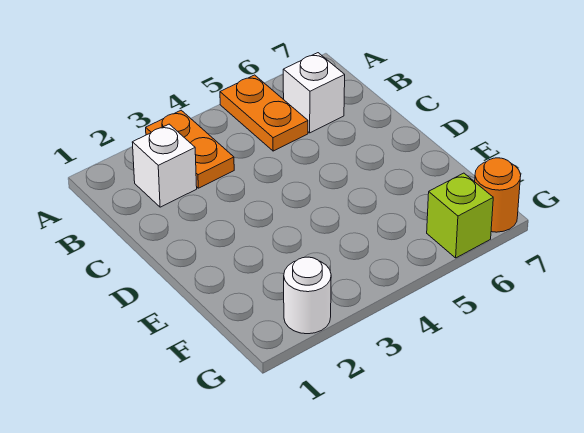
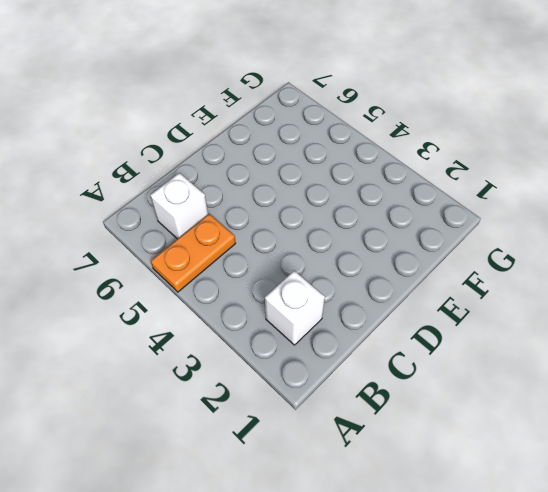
none -> orange 1x2 plate [146,110,234,188]
none -> white 1x1 round brick [284,257,331,334]

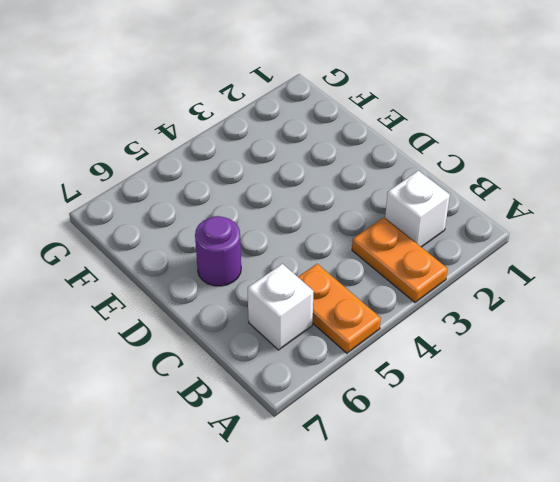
purple 1x1 round brick [195,216,241,286] -> none
none -> white 1x1 round brick [284,257,331,334]
none -> lime 1x1 brick [427,173,493,258]

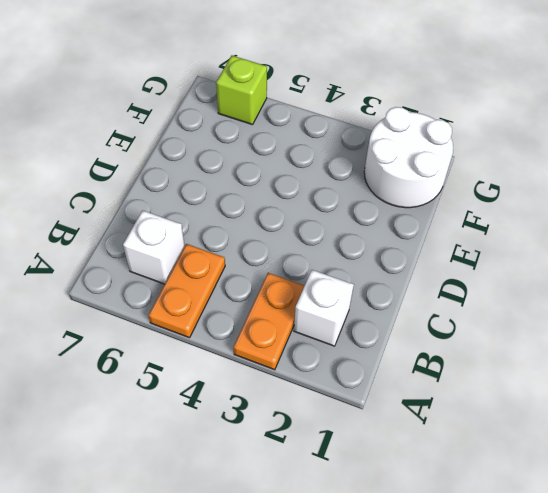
white 2x2 round brick [364,107,453,208] -> white 1x1 round brick [284,257,331,334]
none -> orange 1x1 round brick [475,158,521,232]

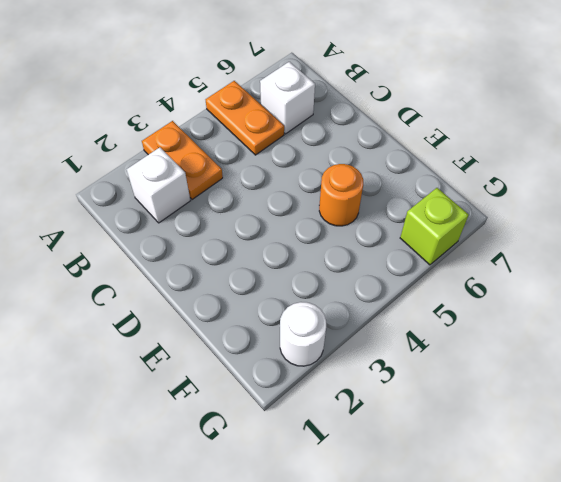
orange 1x1 round brick [319,164,363,226] -> orange 1x1 round brick moved to [475,158,521,232]

